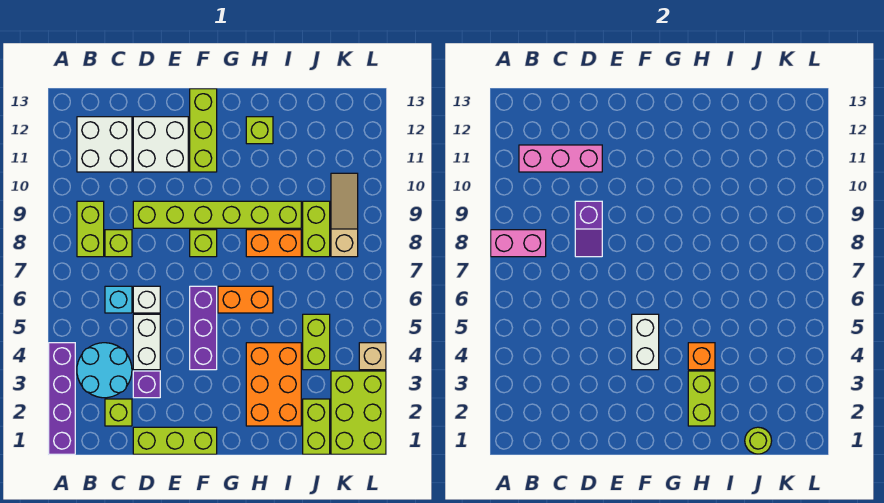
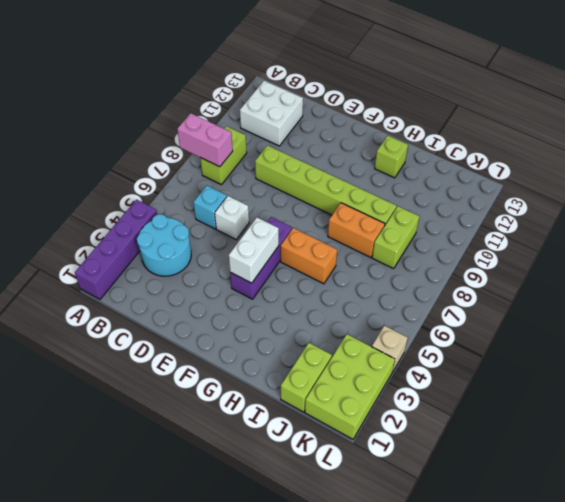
none -> lime 1x1 brick [105,399,132,426]
none -> lime 1x1 brick [105,230,132,257]
none -> lime 1x3 brick [133,427,217,454]
none -> purple 1x1 brick [133,371,160,398]

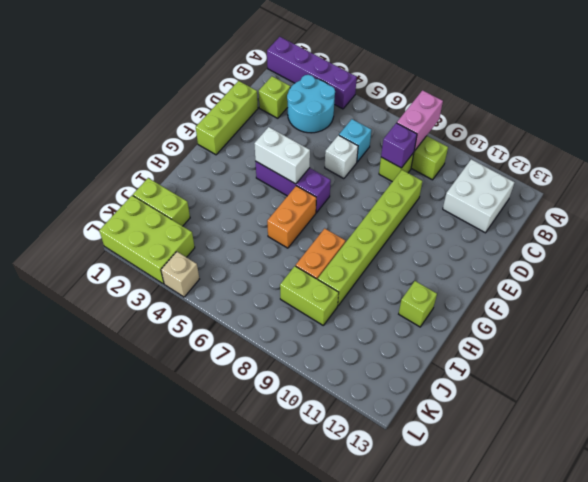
purple 1x1 brick [381,123,417,168] -> purple 1x1 brick moved to [133,371,160,398]
none -> white 1x2 brick [133,314,160,370]
none -> white 2x2 brick [133,117,188,172]
none -> lime 1x1 brick [190,230,217,257]
none -> lime 1x3 brick [190,89,217,172]

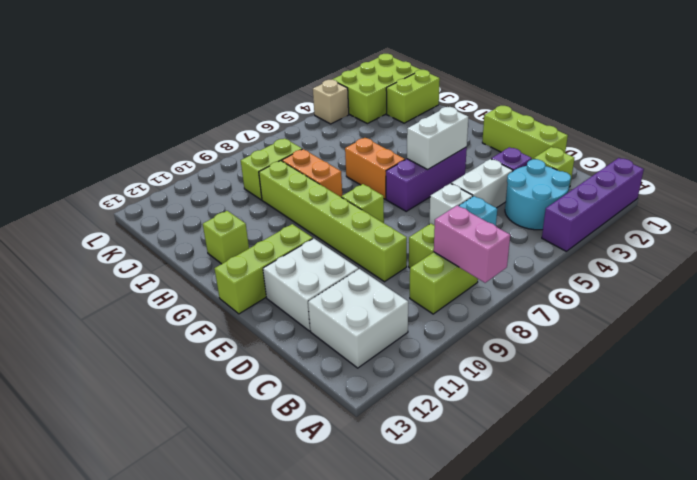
none -> orange 2x3 brick [246,343,301,426]
none -> lime 1x2 brick [303,314,330,370]
none -> tan 1x3 slope [331,173,358,257]
none -> pink 1x3 brick [519,145,602,172]

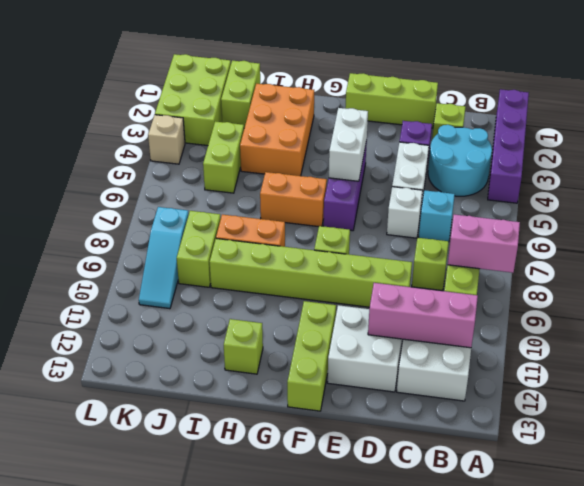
cyan 1x3 slope [139,207,189,309] -> tan 1x3 slope [331,173,358,257]
none -> purple 1x2 slope [575,201,602,257]
none -> lime 1x2 brick [688,371,715,426]
none -> orange 1x1 brick [688,343,715,370]
none -> lime 1x1 round brick [745,427,772,454]

